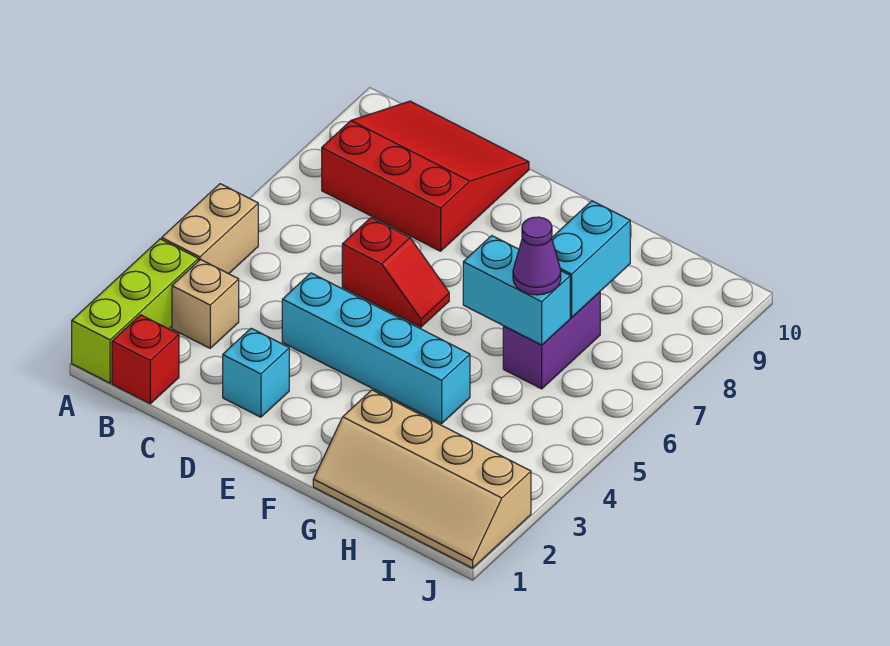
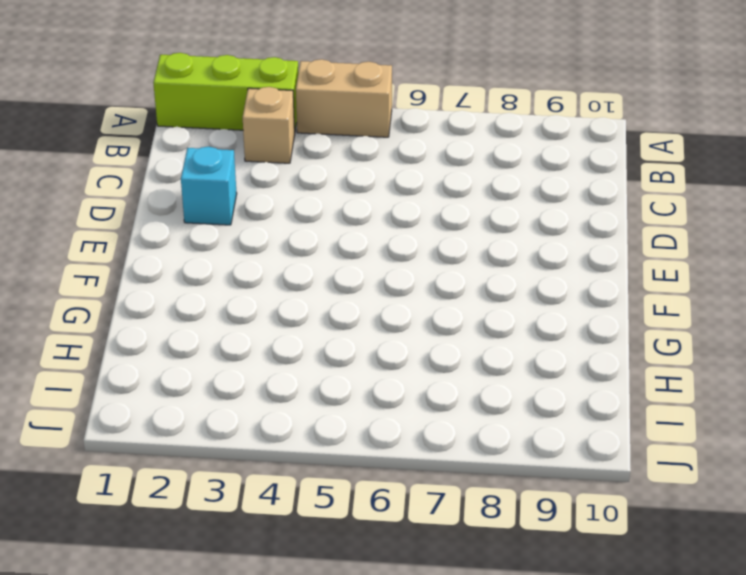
none -> red 1x1 brick [112,315,179,404]
none -> red 3x3 slope [322,101,529,251]
none -> cyan 1x4 brick [282,273,470,424]

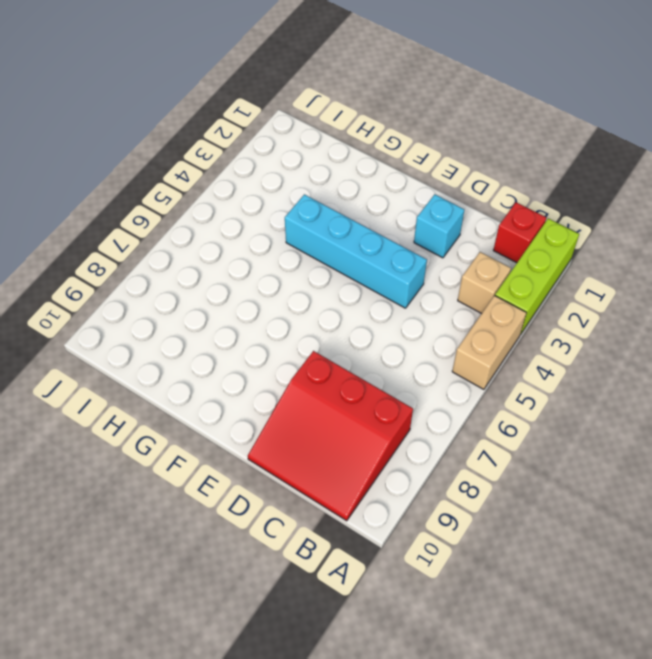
none -> red 1x2 slope [342,218,449,327]
none -> tan 2x4 slope [313,390,531,568]
none -> purple 1x2 brick [503,292,600,389]

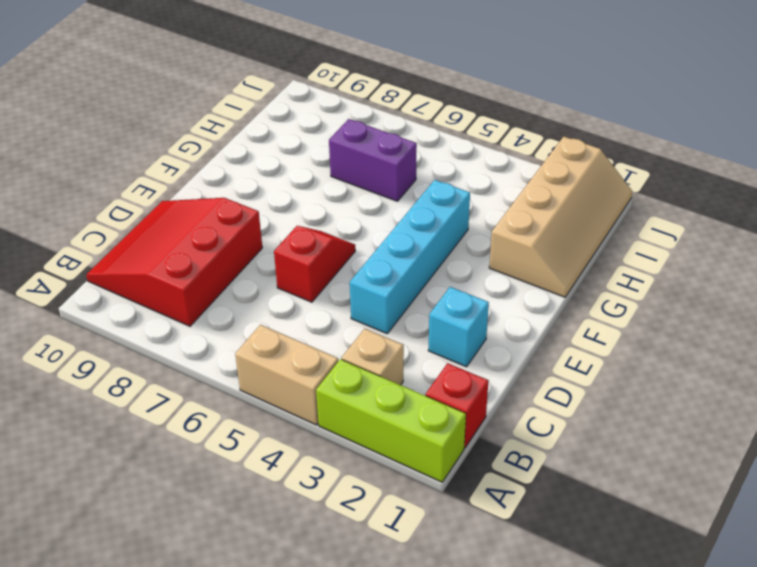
none -> cyan 1x2 brick [463,236,570,345]
none -> cyan 1x2 brick [552,201,630,317]
none -> purple 1x1 cone [513,217,561,295]

